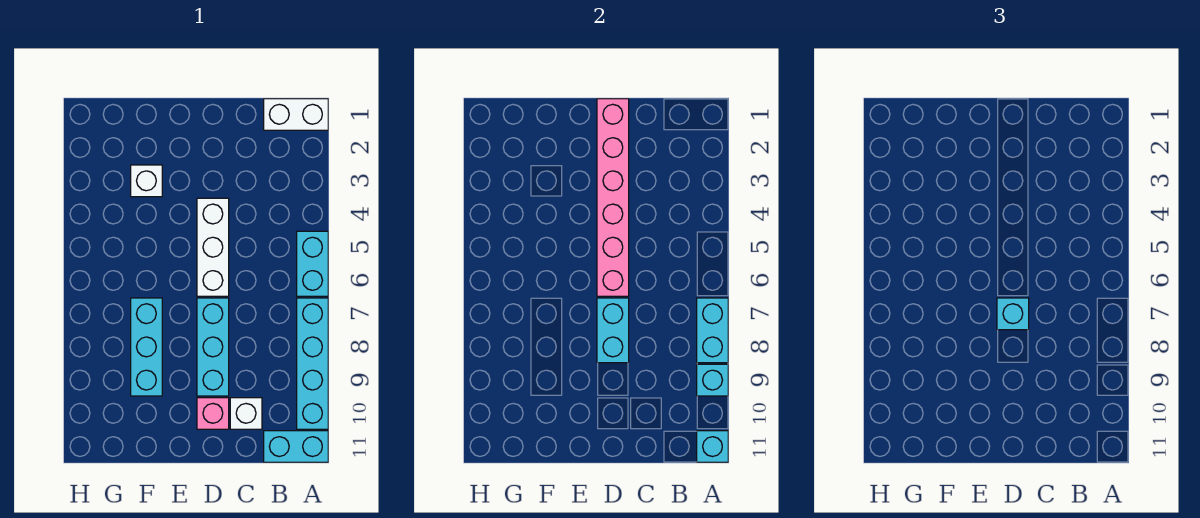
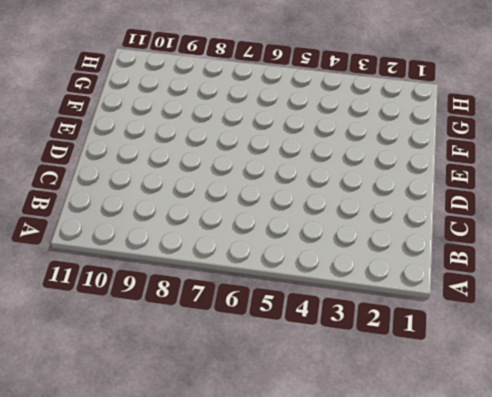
none -> white 1x2 brick [264,99,328,130]
none -> cyan 1x2 brick [297,231,328,296]
none -> cyan 1x4 brick [297,298,328,429]

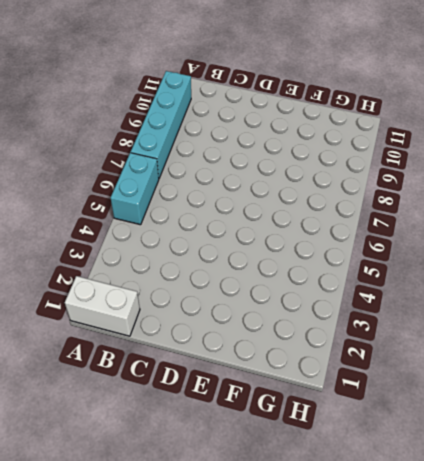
none -> cyan 1x2 brick [264,431,328,462]
none -> white 1x1 brick [230,398,262,429]
none -> white 1x3 brick [197,198,229,296]

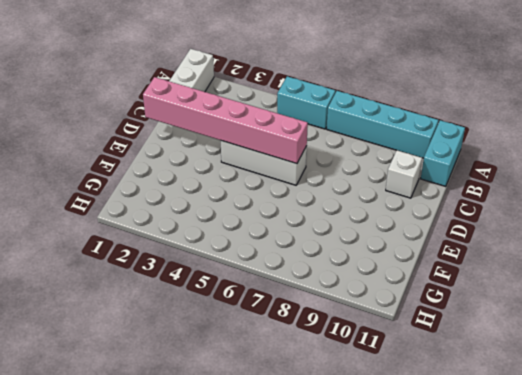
none -> cyan 1x3 brick [197,298,229,396]
none -> pink 1x1 brick [197,398,229,429]
none -> white 1x1 brick [131,165,162,197]

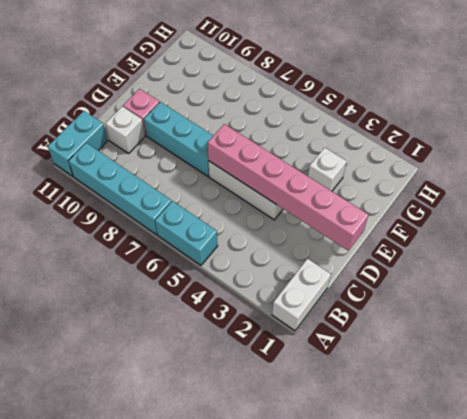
none -> cyan 1x3 brick [131,298,162,396]
none -> cyan 1x2 brick [697,298,728,363]
none -> cyan 1x1 brick [697,364,728,396]

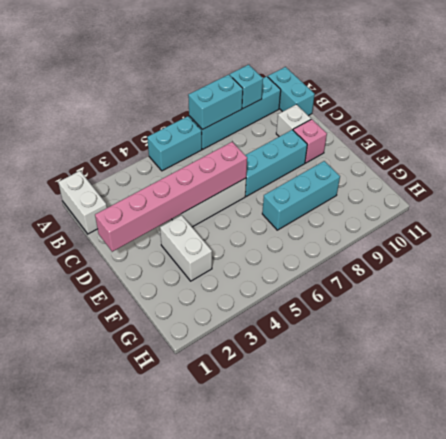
white 1x2 brick [160,215,212,281] -> white 1x1 brick [131,165,162,197]
none -> cyan 1x1 brick [697,431,728,462]
none -> cyan 1x2 brick [597,298,629,363]
none -> cyan 1x1 brick [997,298,1029,330]

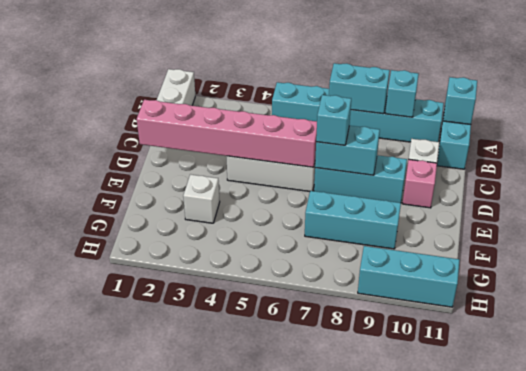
cyan 1x3 brick [358,246,460,307] -> none

